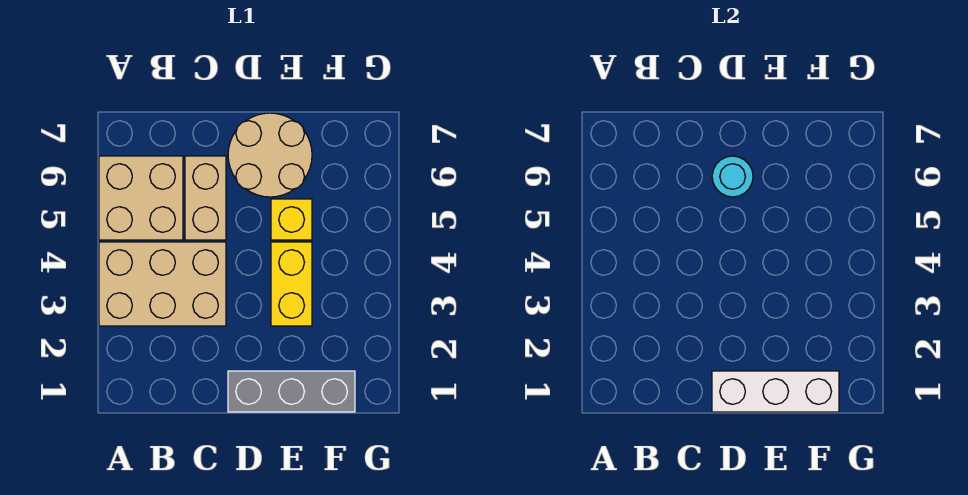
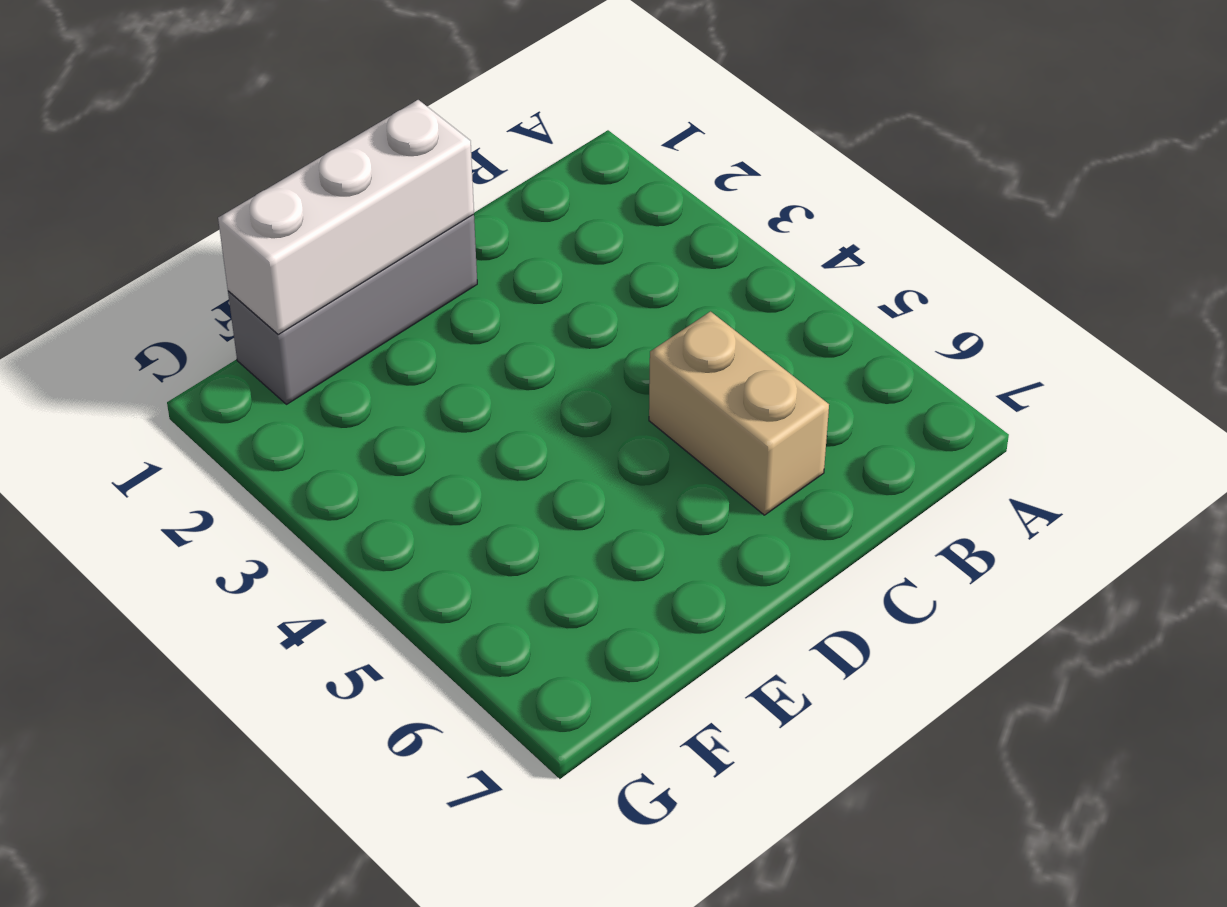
none -> tan 2x3 brick [99,242,226,326]
none -> tan 2x2 brick [99,156,183,240]

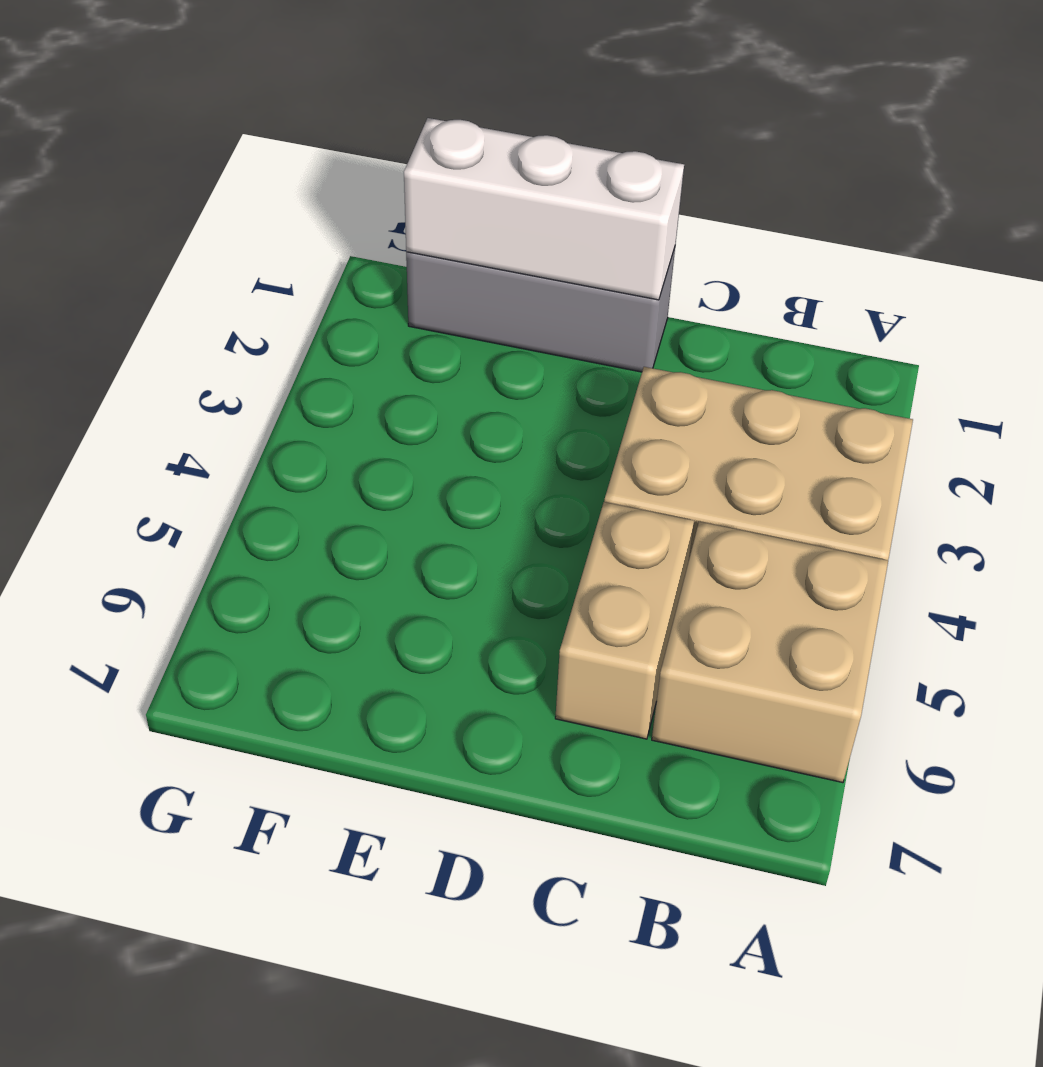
none -> tan 2x2 round brick [228,113,312,197]
none -> yellow 1x2 brick [271,242,312,326]

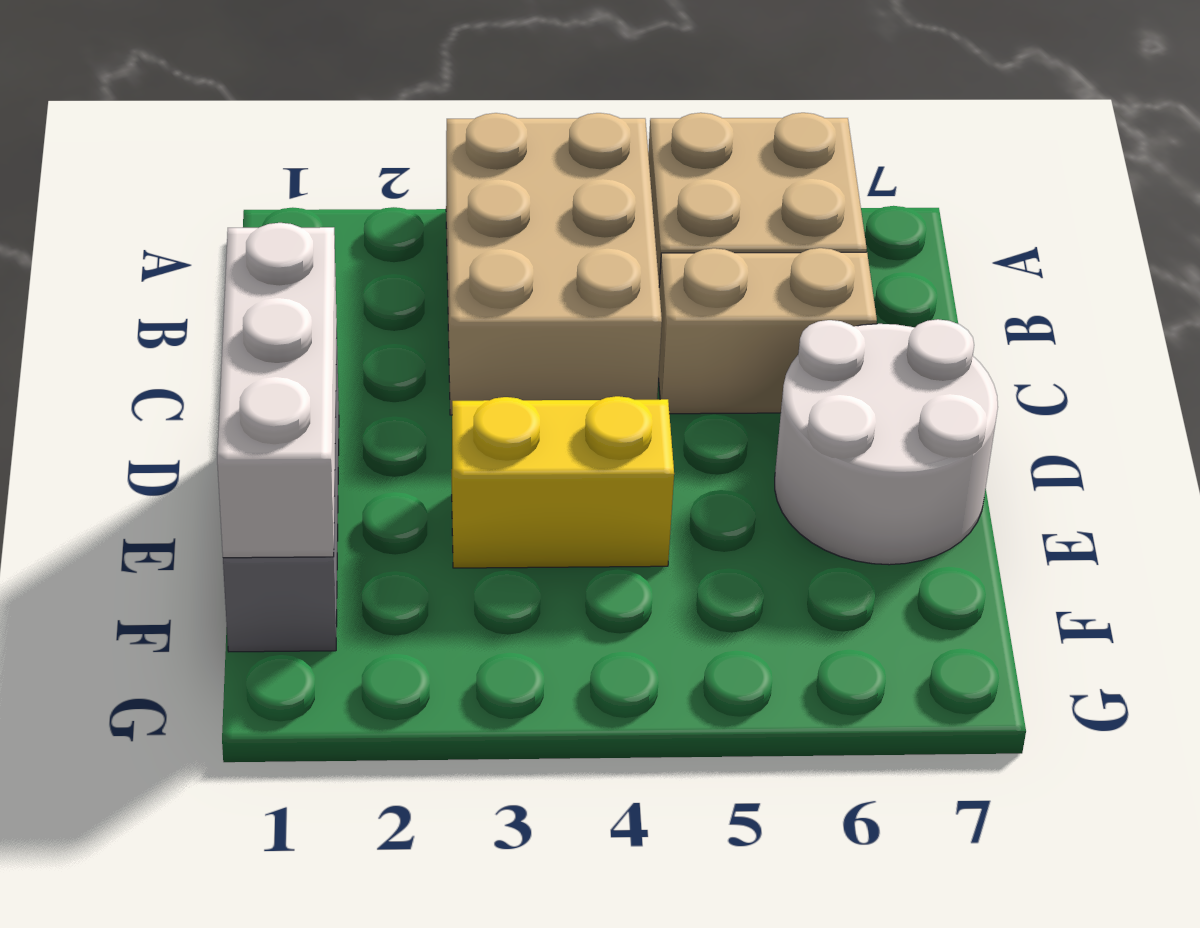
white 2x2 round brick [775,319,998,565] -> tan 2x2 round brick [228,113,312,197]
none -> yellow 1x1 brick [271,199,312,240]
none -> cyan 1x1 round brick [712,156,753,197]

